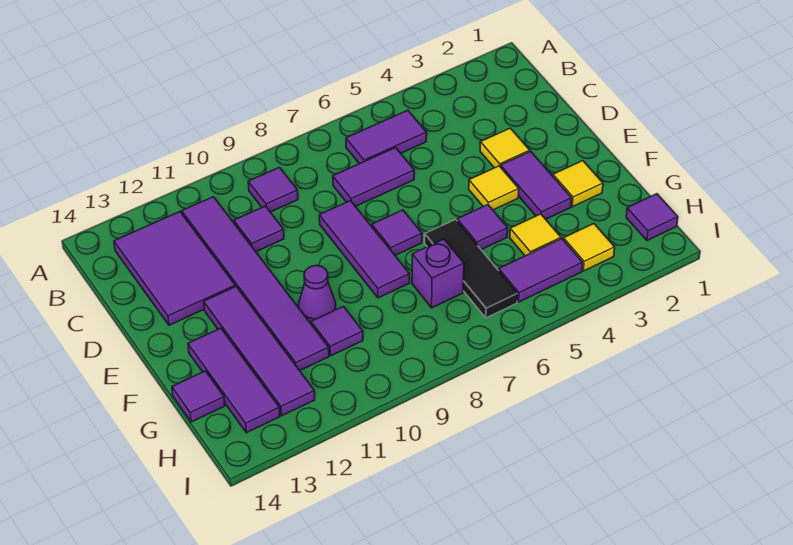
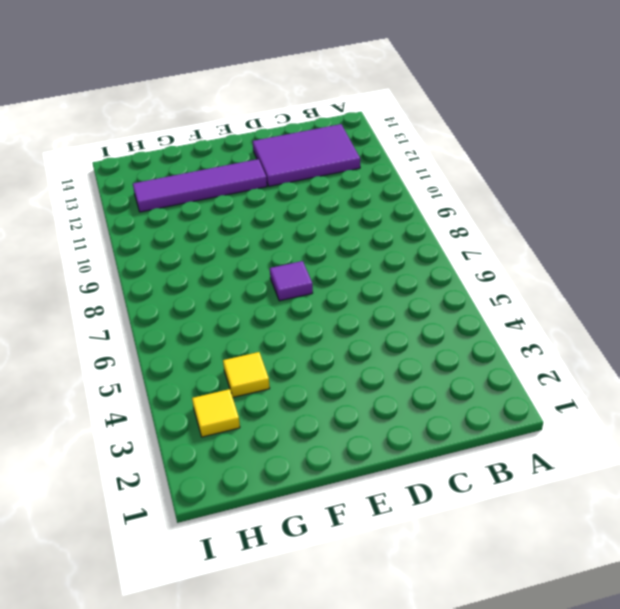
none -> purple 1x2 tile [346,110,427,164]
none -> purple 1x1 tile [248,167,298,212]
none -> purple 1x6 tile [182,197,329,371]

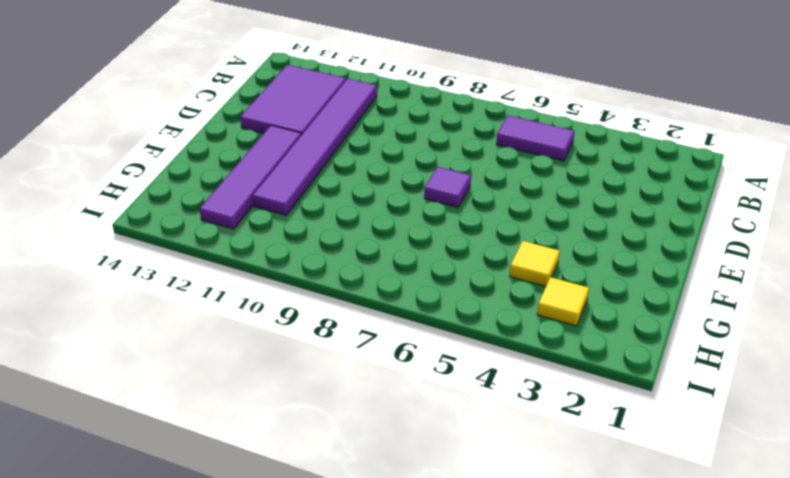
none -> purple 1x1 tile [248,167,298,212]
none -> purple 1x2 tile [333,148,414,206]
none -> purple 1x1 tile [234,206,284,252]

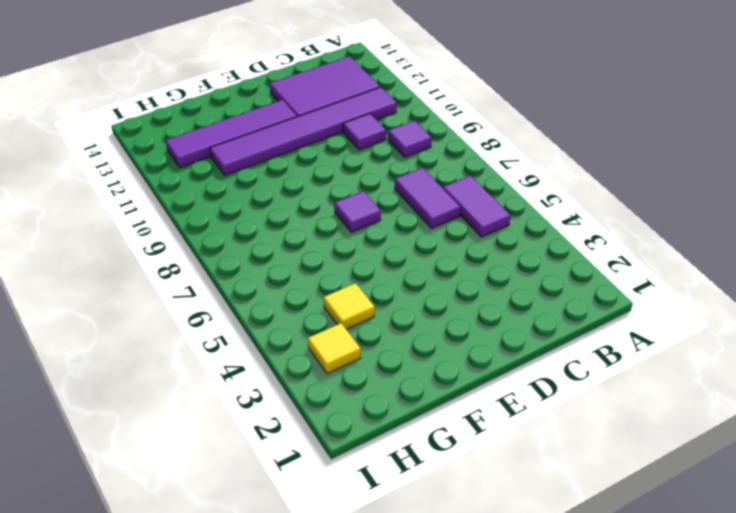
none -> yellow 1x1 tile [480,128,530,168]
none -> purple 1x3 tile [319,201,410,298]
none -> purple 1x2 tile [501,151,572,219]

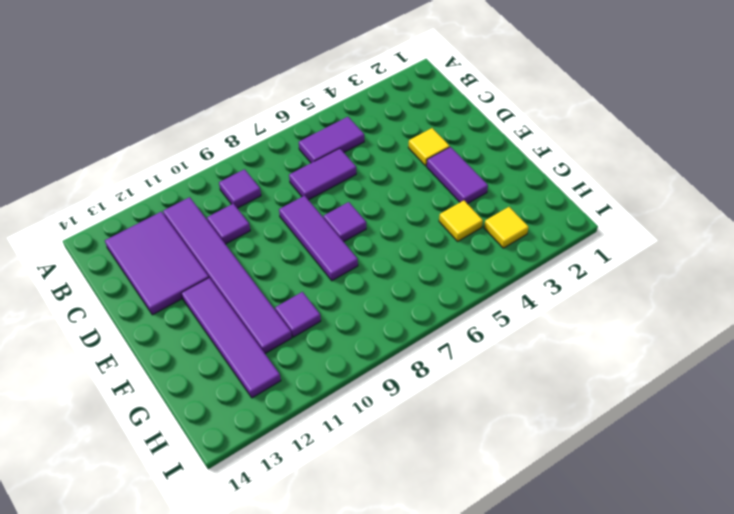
none -> yellow 1x1 tile [469,166,519,210]
none -> yellow 1x1 tile [553,161,603,207]
none -> purple 1x1 tile [457,205,508,250]

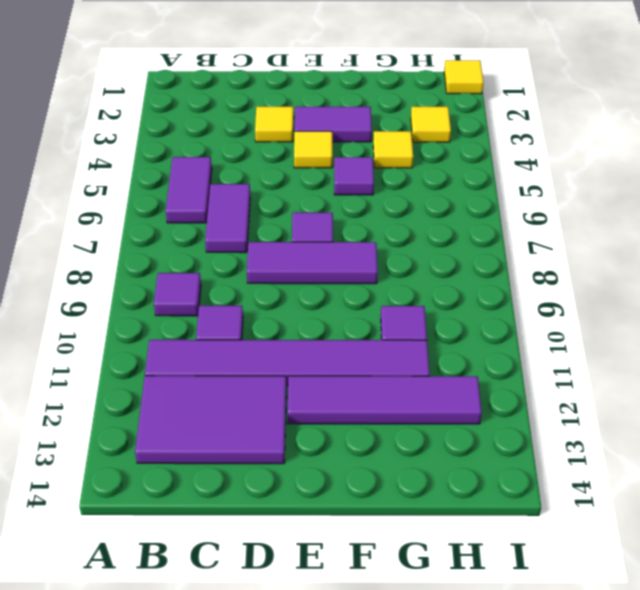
yellow 1x1 tile [444,60,484,94] -> yellow 1x1 tile moved to [553,161,603,207]
none -> black 1x3 tile [425,220,517,318]
none -> purple 1x1 cone [299,266,336,323]
none -> purple 1x3 tile [188,328,280,433]

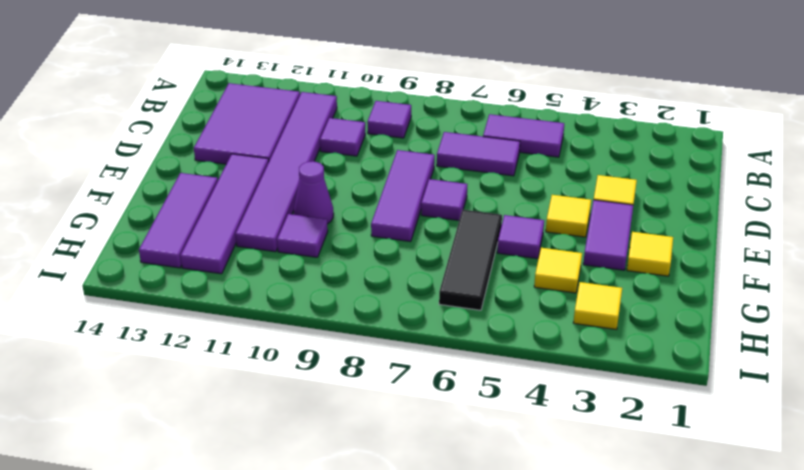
none -> purple 1x1 brick [412,239,464,308]
none -> purple 1x1 tile [172,371,225,422]
none -> purple 1x1 tile [626,194,678,241]

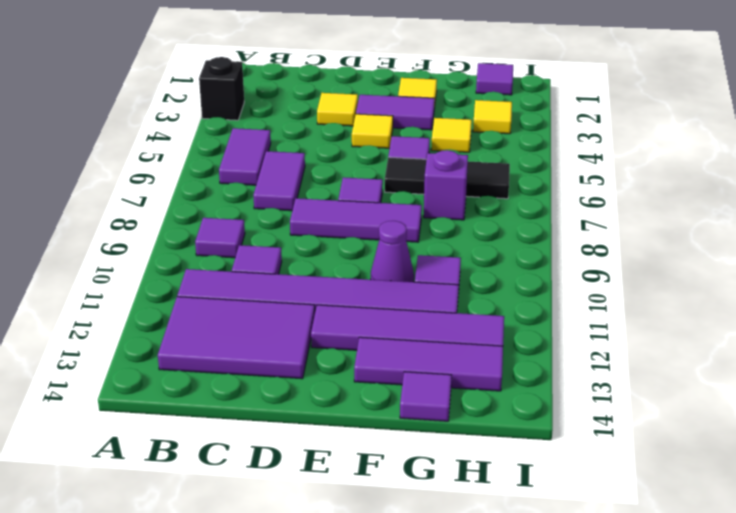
black 1x1 brick [199,57,244,120] -> none
none -> purple 1x2 tile [499,239,583,302]

